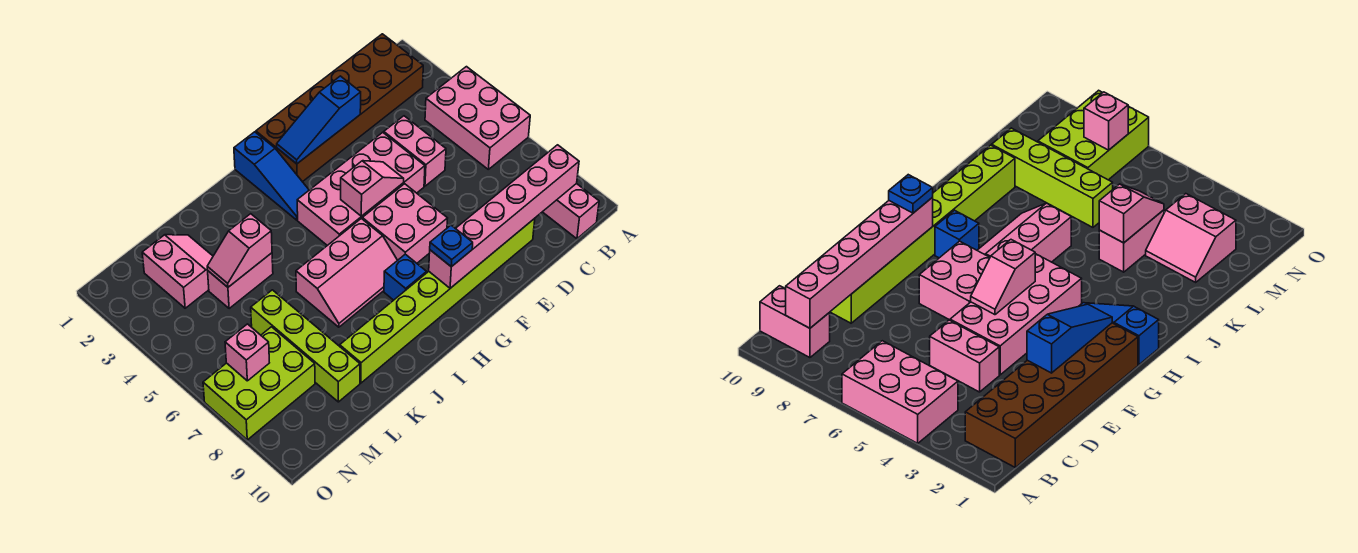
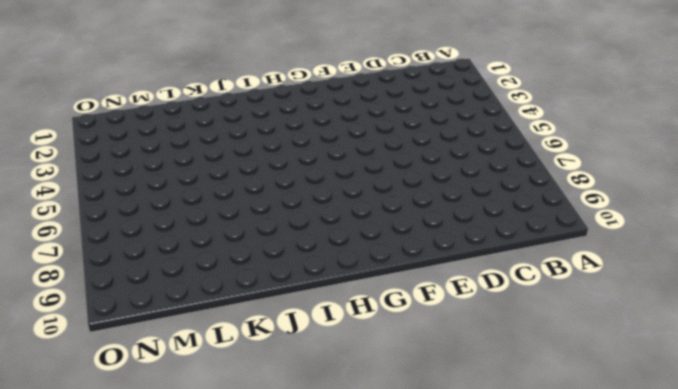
none -> pink 2x3 brick [425,67,530,169]
none -> brown 2x6 brick [256,34,423,182]
none -> pink 1x2 brick [543,183,599,239]

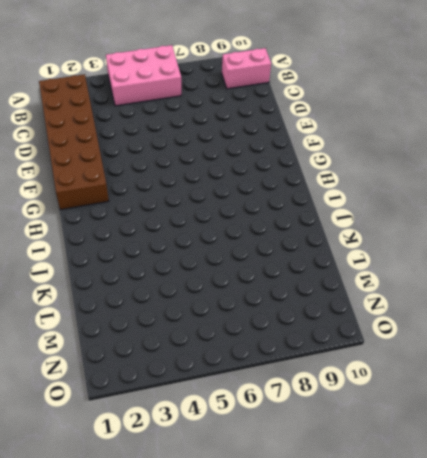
none -> pink 1x2 brick [384,116,446,186]
none -> lime 1x8 brick [340,219,535,383]
none -> pink 2x4 brick [297,132,425,245]

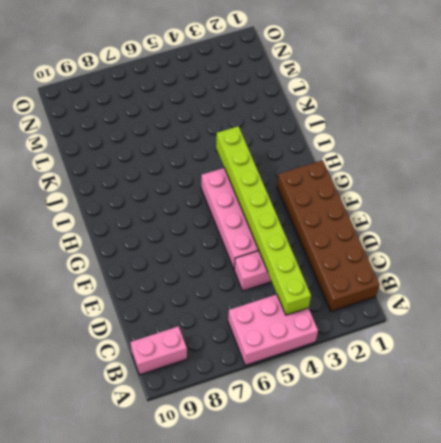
lime 1x8 brick [216,126,311,315] -> lime 1x8 brick moved to [340,219,535,383]
none -> pink 2x2 brick [362,184,448,263]
none -> blue 1x3 slope [234,132,309,220]
none -> pink 2x3 slope [296,218,397,327]

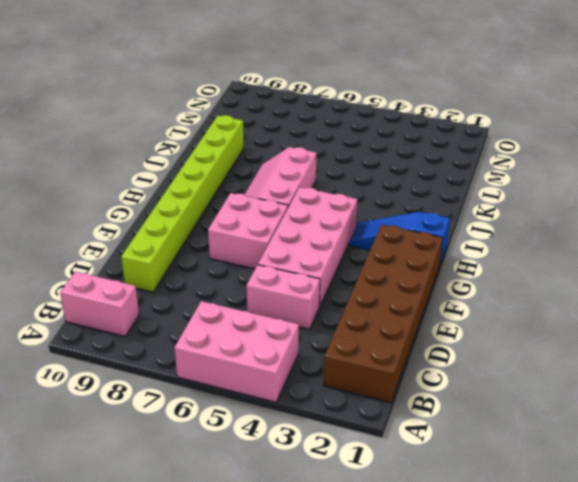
none -> blue 1x1 brick [384,254,427,300]
none -> pink 1x2 brick [208,253,273,309]
none -> pink 2x2 slope [142,235,213,308]

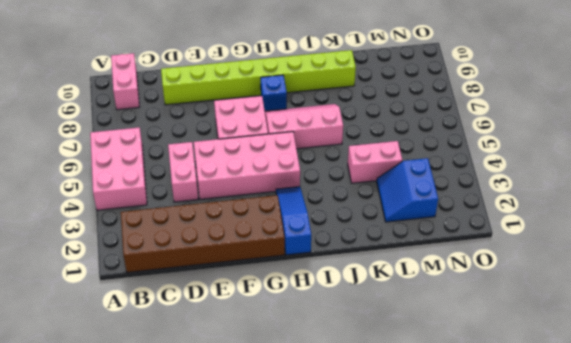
blue 2x2 slope [377,158,438,222] -> pink 2x2 slope [142,235,213,308]
none -> lime 1x4 brick [251,290,360,402]
none -> lime 2x3 brick [203,327,315,440]
none -> pink 1x6 brick [429,145,579,288]

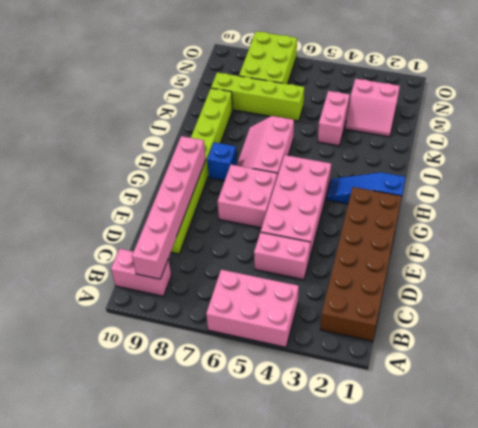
none -> blue 1x3 slope [277,76,361,164]
none -> pink 1x2 slope [341,161,404,216]
none -> pink 1x2 slope [207,214,272,287]

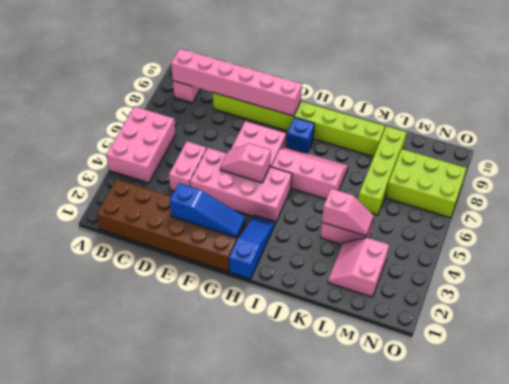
none -> pink 1x1 brick [225,324,269,381]
none -> blue 1x1 plate [430,225,473,267]

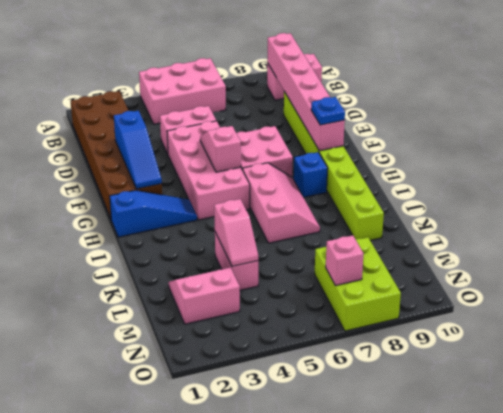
none -> lime 1x4 brick [251,290,360,402]

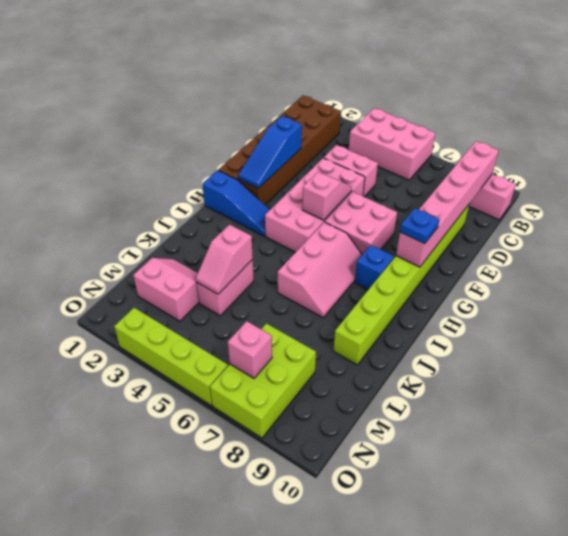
lime 1x4 brick [114,308,228,405] -> lime 1x4 brick moved to [251,290,360,402]

